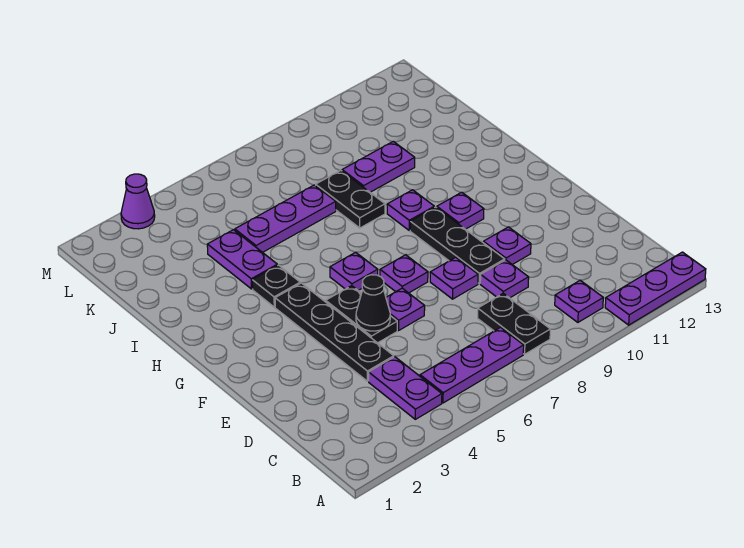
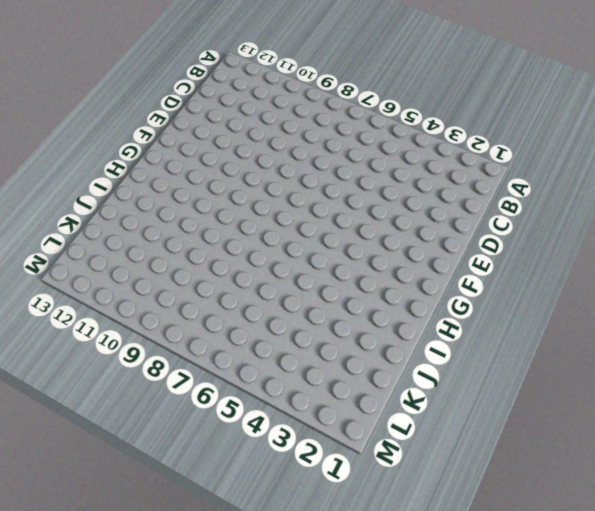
none -> purple 1x3 plate [605,252,706,325]
none -> purple 1x2 plate [369,357,442,419]
none -> purple 1x3 plate [420,327,524,403]

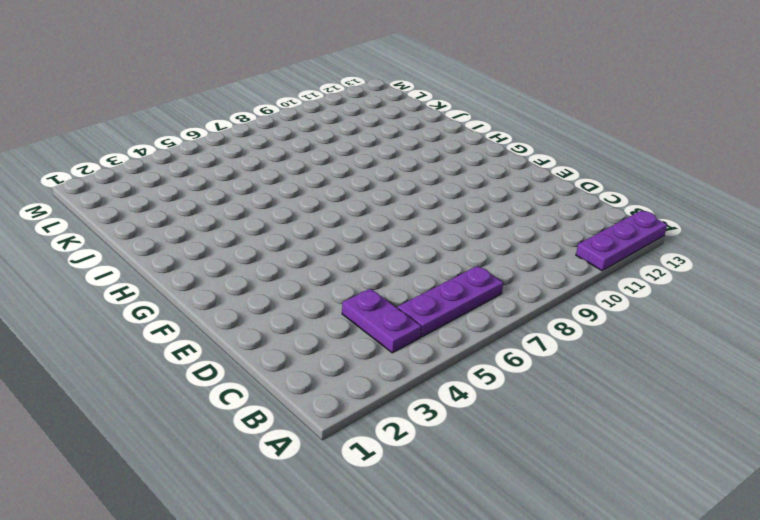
none -> black 1x2 plate [478,293,550,354]
none -> purple 1x1 plate [555,280,603,322]
none -> black 1x4 plate [275,283,394,381]

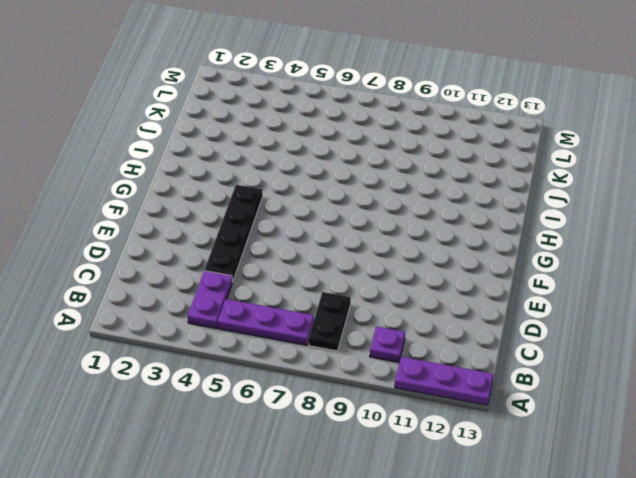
none -> purple 1x1 plate [480,260,529,298]
none -> black 1x2 plate [326,286,397,343]
none -> purple 1x1 plate [386,288,425,330]

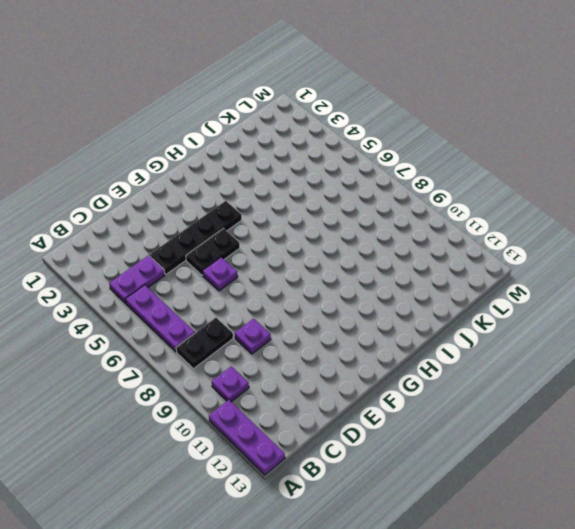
none -> purple 1x1 plate [430,257,478,299]
none -> black 1x3 plate [410,207,505,284]
none -> purple 1x1 plate [483,227,531,265]

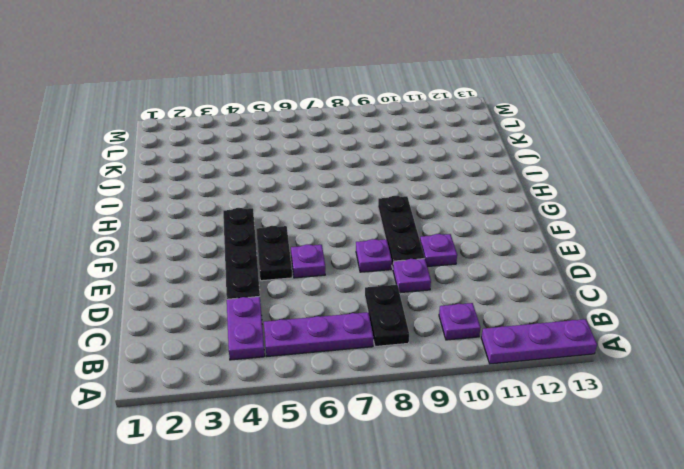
none -> purple 1x1 plate [380,255,428,293]
none -> purple 1x1 plate [330,252,378,290]
none -> purple 1x1 plate [437,192,484,229]

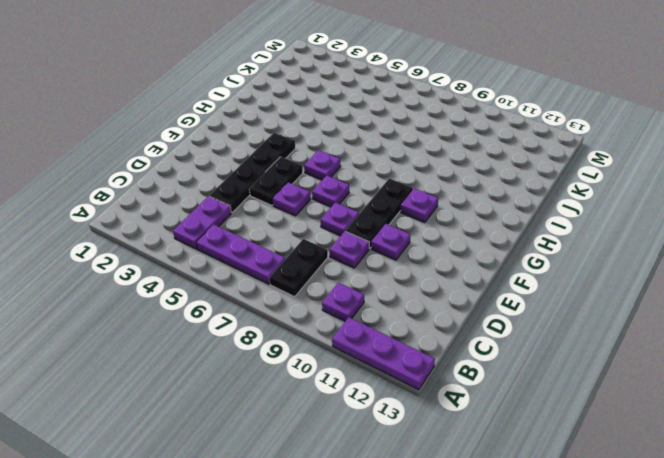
none -> black 1x1 plate [252,265,300,307]
none -> purple 1x1 plate [387,190,434,230]
none -> purple 1x2 plate [207,230,277,289]

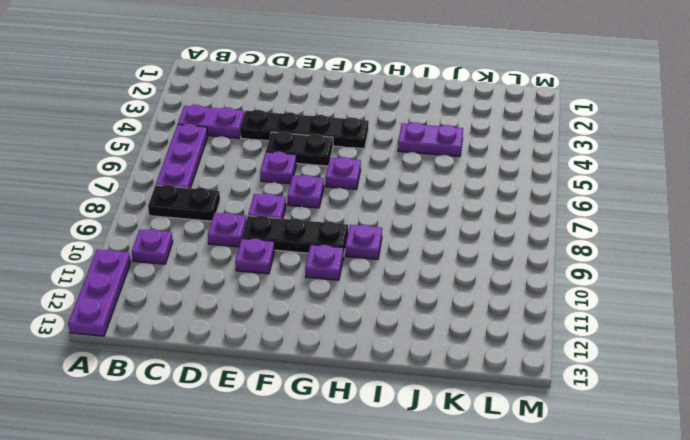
none -> black 1x1 plate [252,265,300,307]
none -> black 1x2 plate [316,170,385,228]
none -> purple 1x3 plate [235,185,336,252]

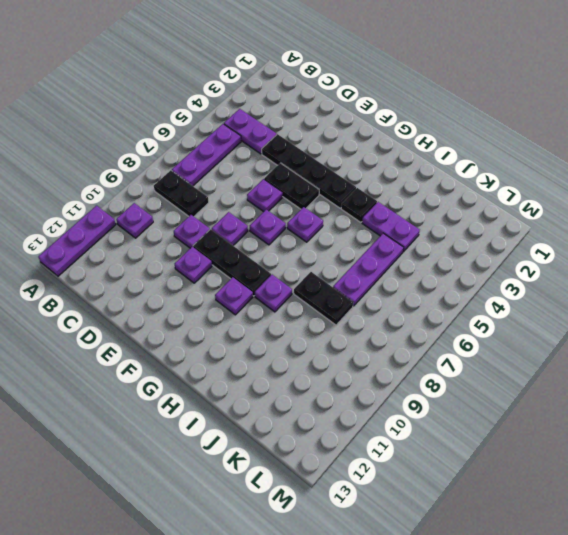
none -> purple 1x2 plate [342,141,415,192]
none -> purple 1x1 cone [121,174,155,229]
none -> black 1x1 cone [356,275,390,331]

